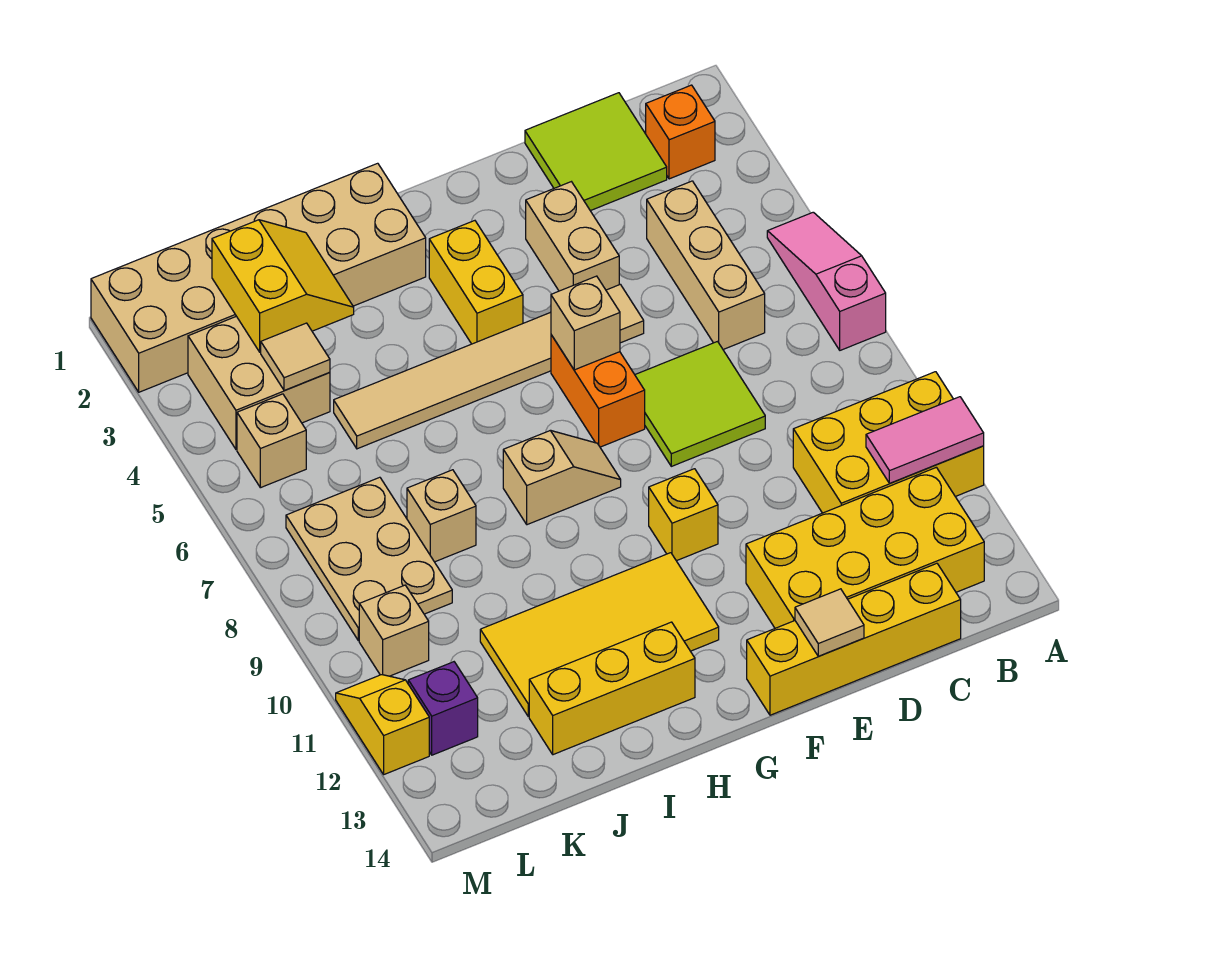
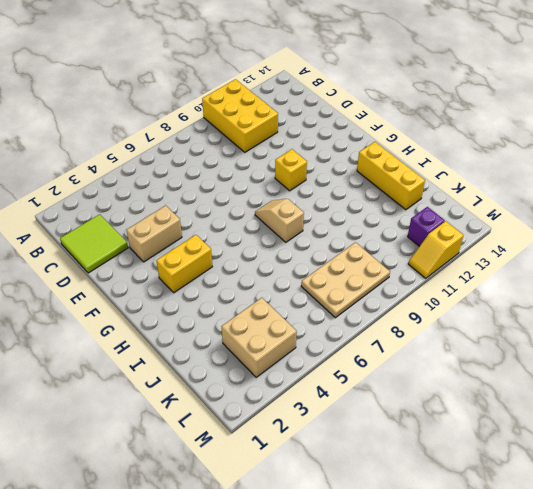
none -> pink 1x3 slope [767,212,886,350]
none -> orange 1x1 brick [646,85,715,179]
none -> yellow 2x4 brick [746,467,984,628]

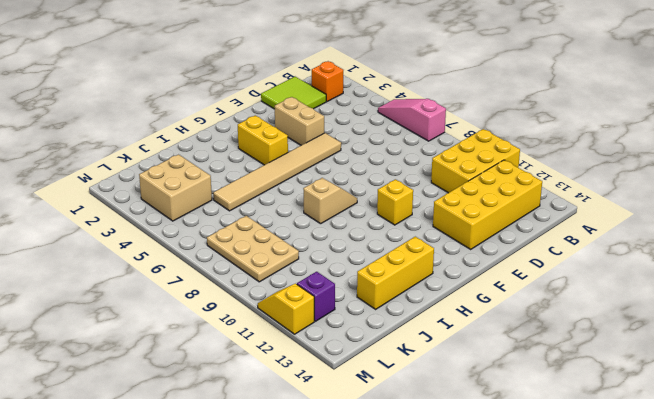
none -> tan 1x3 brick [647,181,765,349]
none -> yellow 1x4 brick [747,563,961,715]
none -> lime 2x2 tile [635,342,765,466]

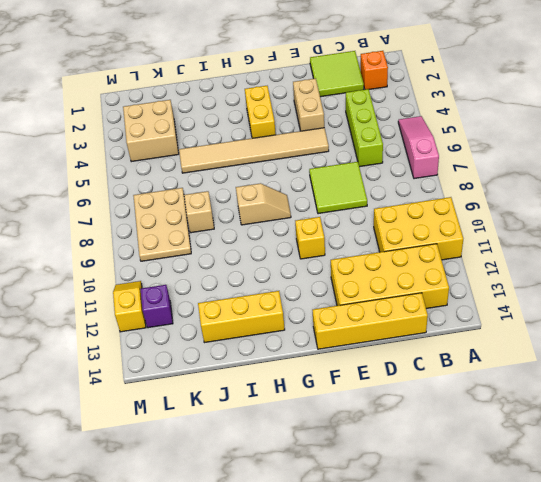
lime 1x3 brick [346,89,383,167] -> tan 1x3 brick [647,181,765,349]
none -> orange 1x2 brick [551,335,645,447]
none -> yellow 2x4 tile [480,553,719,716]
none -> tan 2x6 brick [91,163,426,392]

